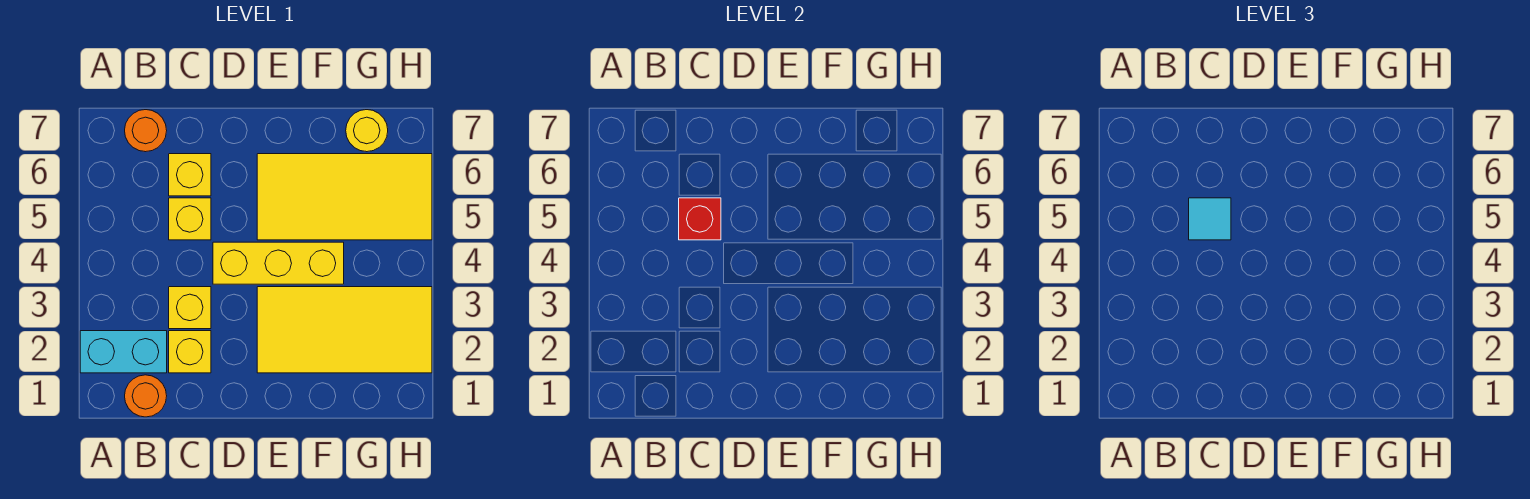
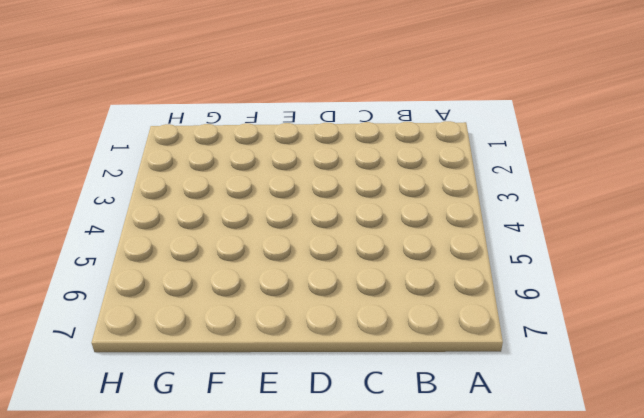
none -> cyan 1x2 brick [80,331,167,373]
none -> orange 1x1 round brick [125,375,167,417]
none -> orange 1x1 round brick [125,110,167,152]

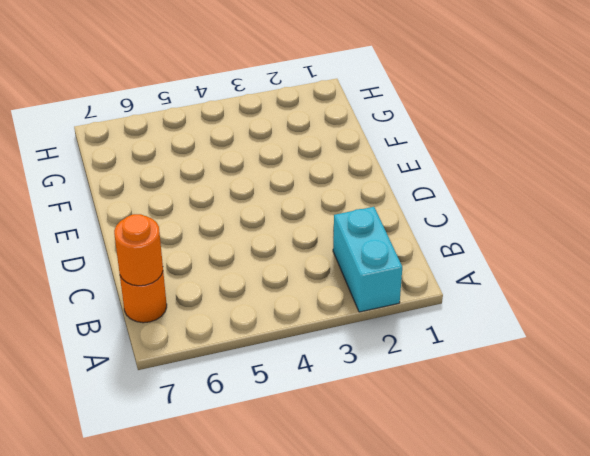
orange 1x1 round brick [114,214,163,286] -> orange 1x1 round brick moved to [125,375,167,417]
none -> yellow 1x1 brick [169,331,211,373]
none -> yellow 1x1 brick [169,287,211,329]
none -> yellow 1x1 brick [169,198,211,240]

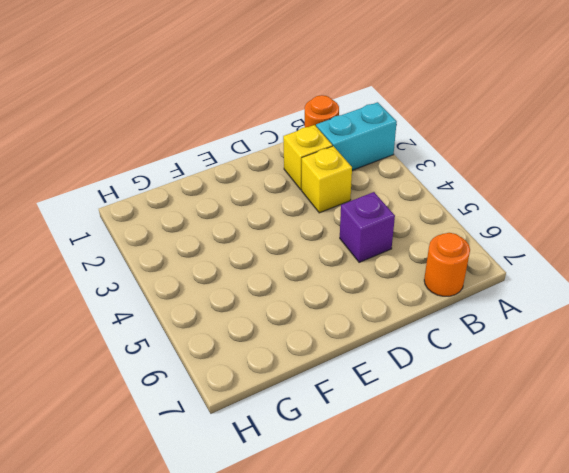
purple 1x1 brick [340,192,395,262] -> yellow 1x1 brick [169,198,211,240]
none -> yellow 1x1 brick [169,154,211,196]
none -> yellow 1x3 brick [213,242,344,284]
none -> yellow 2x4 tile [257,287,432,373]

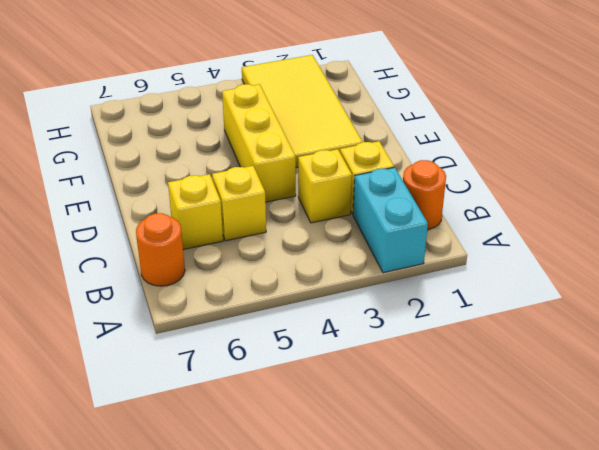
none -> yellow 2x4 tile [257,154,432,240]
none -> yellow 1x1 round brick [346,110,388,152]
none -> red 1x1 brick [679,198,721,240]

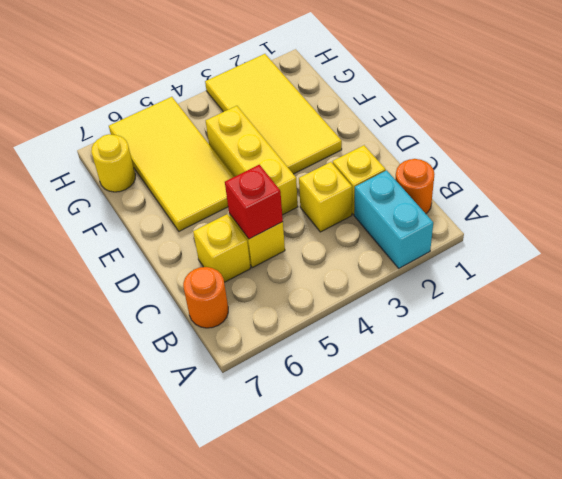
none -> cyan 1x1 tile [1189,198,1231,240]

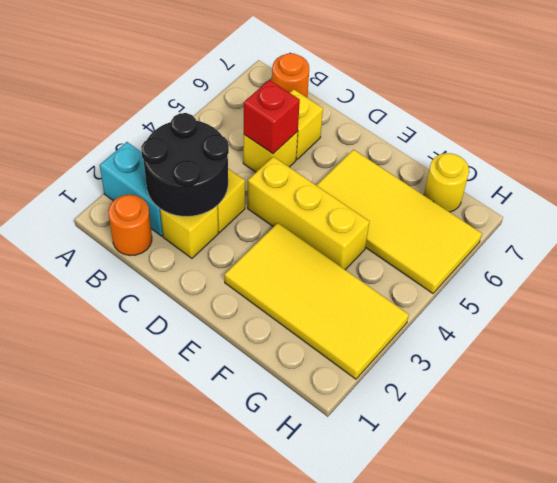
black 2x2 round brick [141,113,229,216] -> none
none -> cyan 1x1 tile [1189,198,1231,240]

